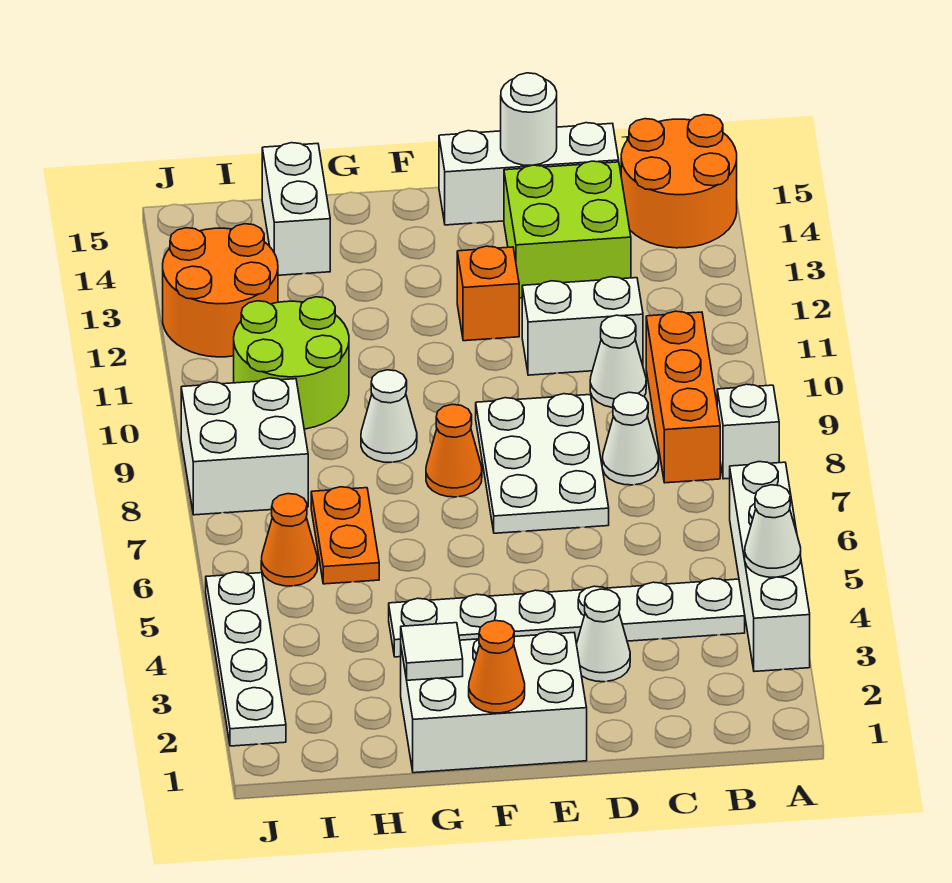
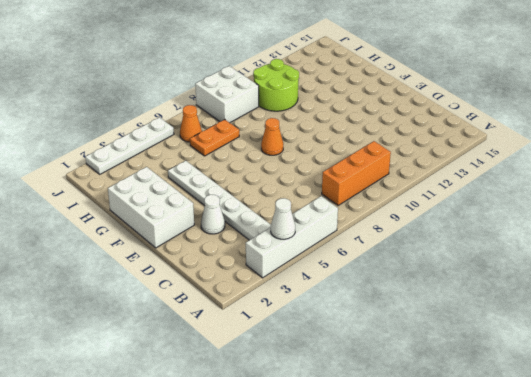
none -> white 1x1 brick [717,384,779,479]
none -> orange 2x2 round brick [621,115,737,248]
none -> white 1x1 cone [602,392,659,485]

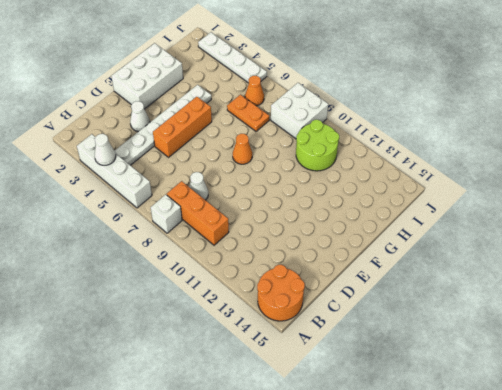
orange 1x3 brick [153,97,212,157] -> none
none -> white 1x1 cone [590,315,646,408]
none -> white 1x2 brick [522,277,643,375]
none -> lime 2x2 brick [504,161,631,298]

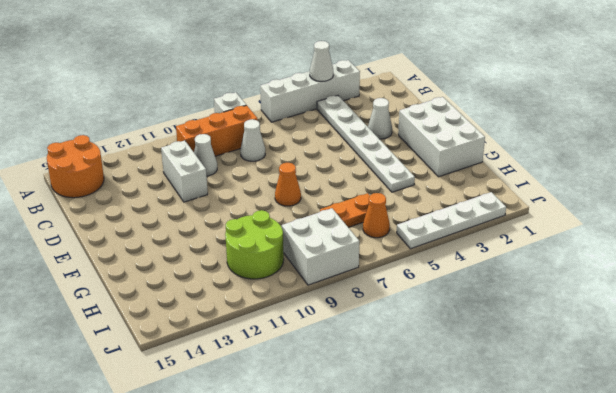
none -> lime 2x2 brick [504,161,631,298]
none -> white 1x3 brick [439,123,619,225]
none -> white 2x3 plate [476,394,609,533]

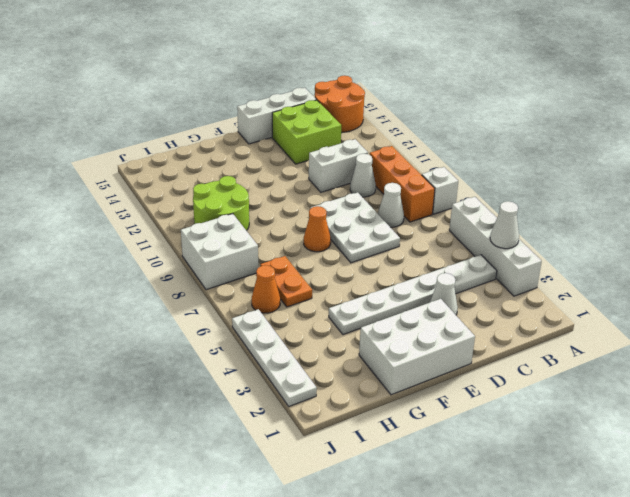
none -> orange 1x1 brick [457,246,519,341]
none -> white 1x1 cone [361,370,417,462]
none -> white 1x2 brick [262,143,330,275]

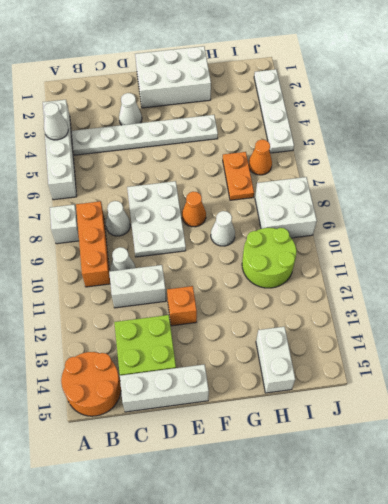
none -> orange 2x2 round brick [163,224,278,357]
none -> white 1x1 round brick [501,73,557,165]
none -> orange 1x1 cone [469,621,525,713]

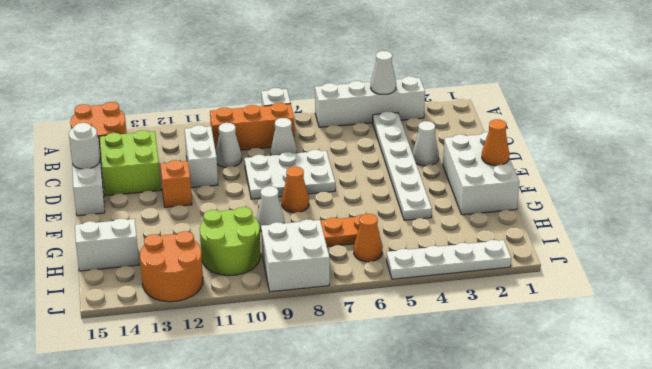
none -> white 1x1 tile [401,623,463,680]

